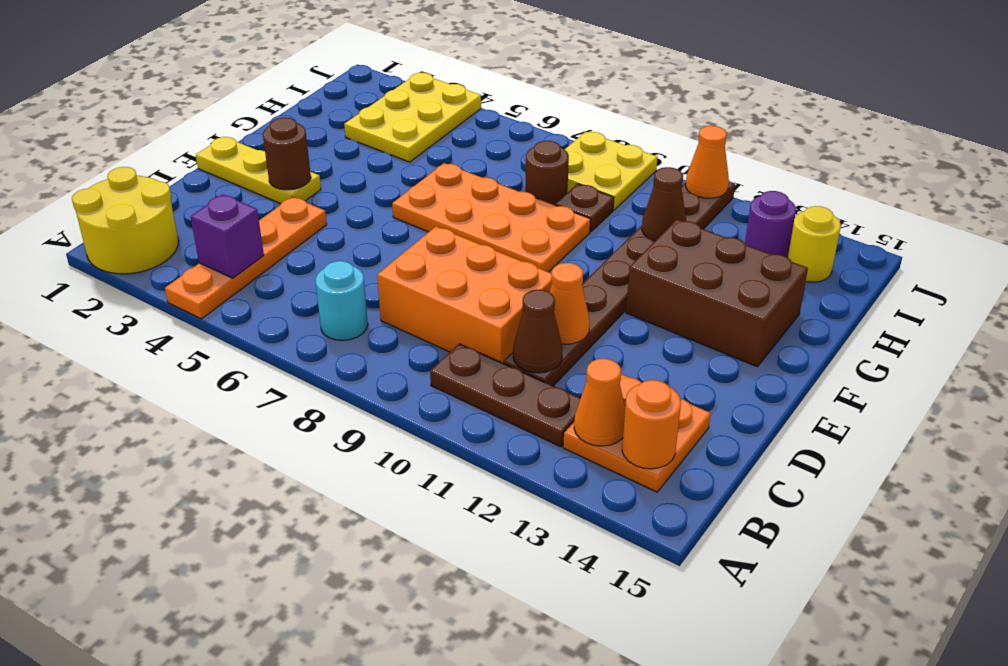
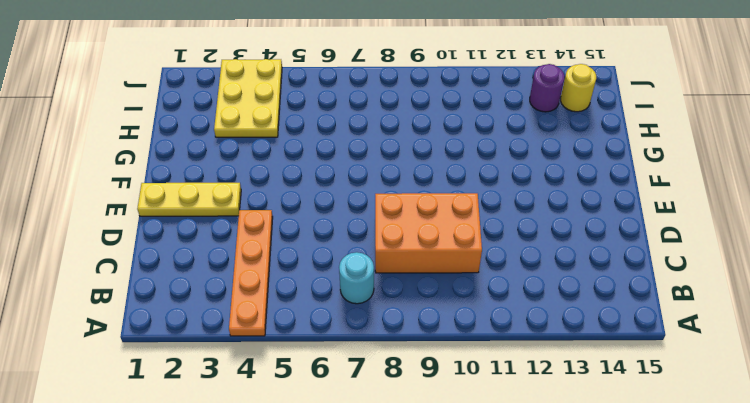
none -> yellow 2x2 round brick [72,167,178,274]
none -> brown 1x3 plate [430,344,581,447]
none -> orange 2x2 plate [563,374,711,492]

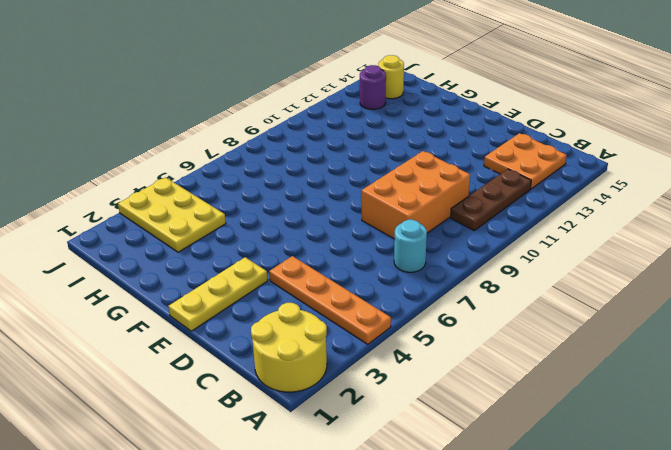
none -> brown 1x8 plate [503,182,735,386]
none -> orange 2x4 plate [392,163,591,272]
none -> brown 2x3 brick [626,219,808,367]

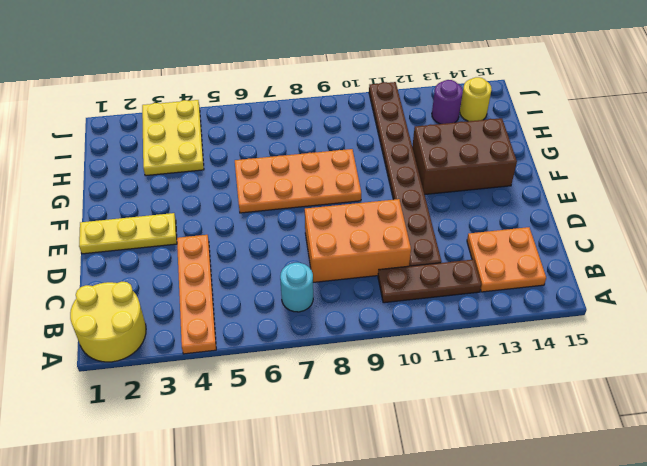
none -> brown 1x1 round brick [525,141,569,205]
none -> brown 1x1 plate [555,184,614,232]
none -> yellow 2x2 plate [564,132,658,210]

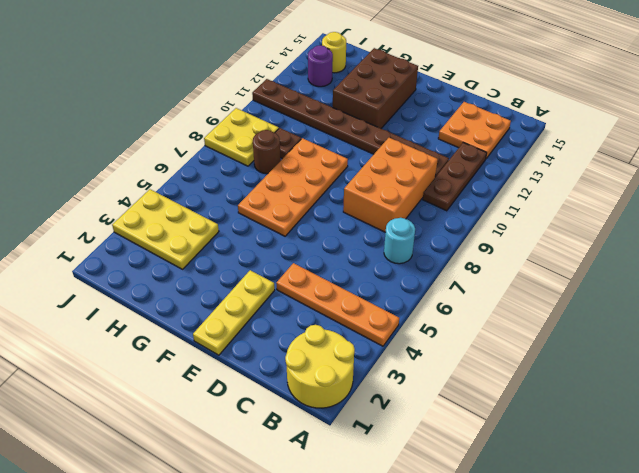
none -> purple 1x1 brick [190,194,264,278]
none -> orange 1x1 cone [574,359,625,446]
none -> orange 1x1 round brick [622,380,681,469]

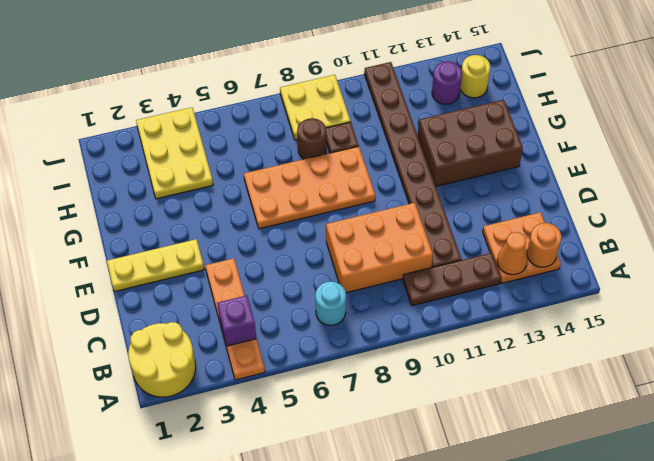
none -> brown 1x1 cone [513,290,563,373]
none -> orange 1x1 cone [550,263,590,344]
none -> brown 1x1 round brick [263,118,311,190]

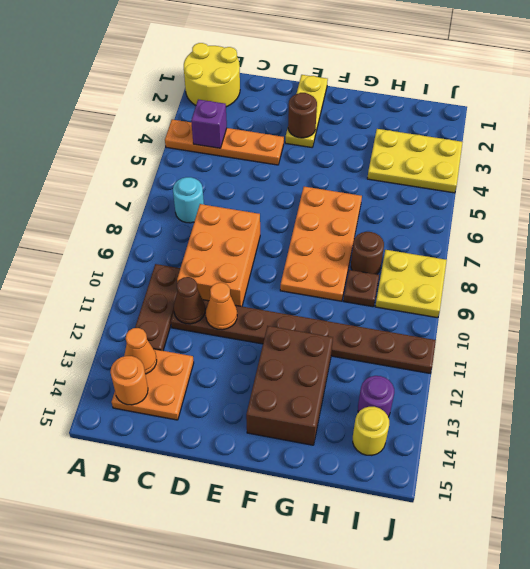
none -> brown 1x1 cone [642,167,686,241]
none -> orange 1x1 cone [686,126,729,198]

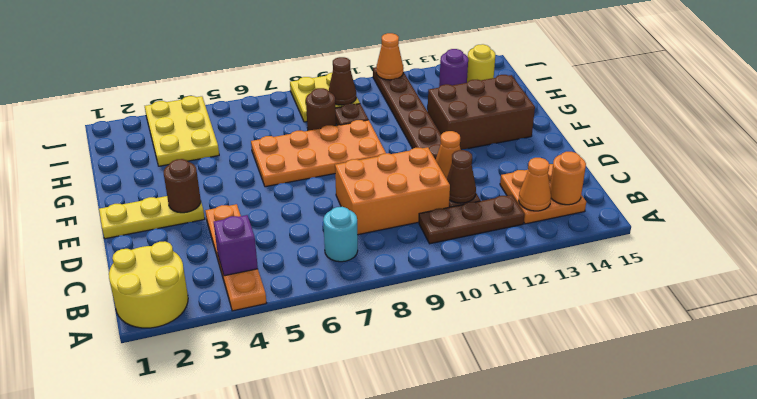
brown 1x1 cone [329,57,356,105] -> brown 1x1 cone moved to [642,167,686,241]

